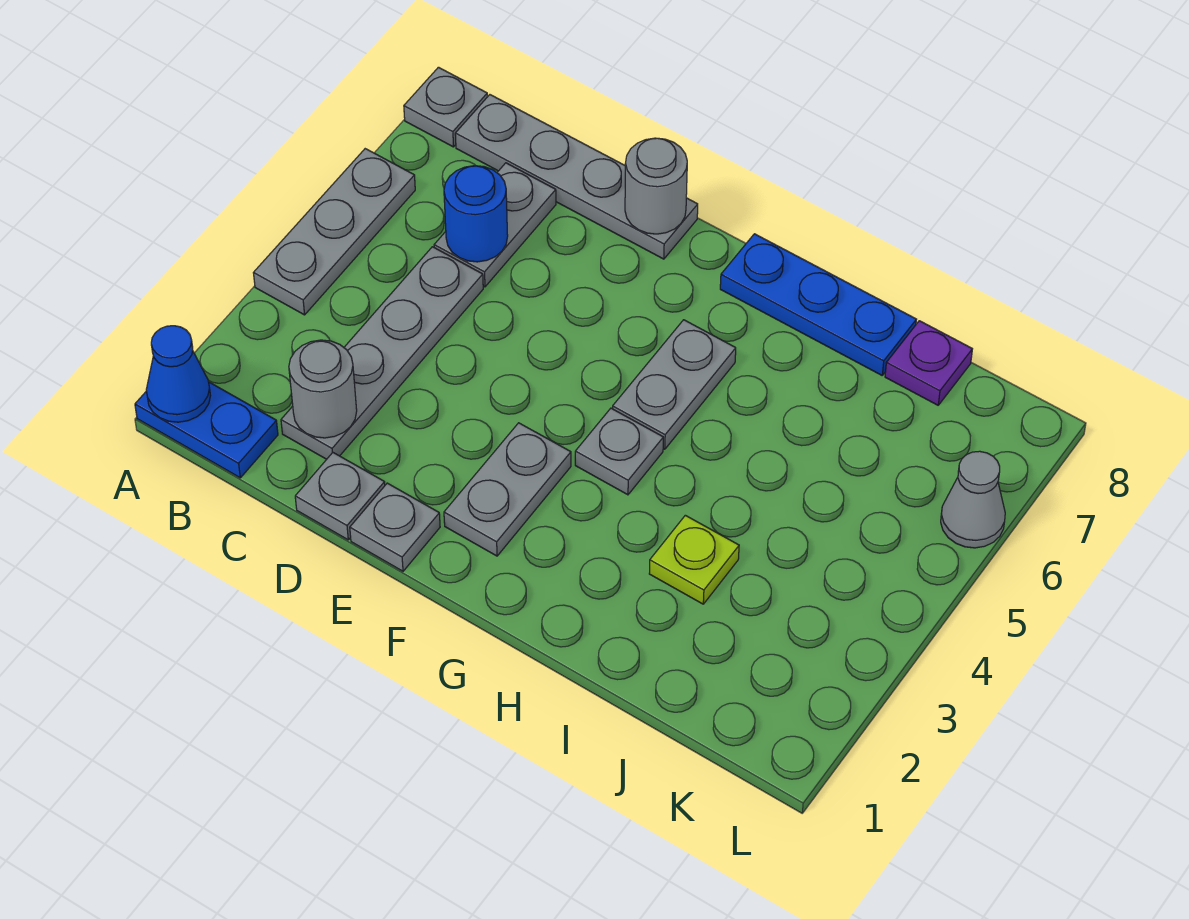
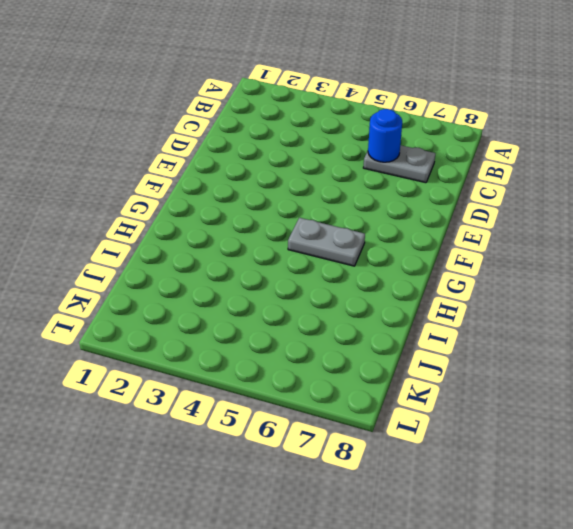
none -> blue 1x2 plate [135,382,278,478]
none -> grey 1x3 plate [254,149,415,315]
none -> grey 1x1 plate [404,67,487,147]

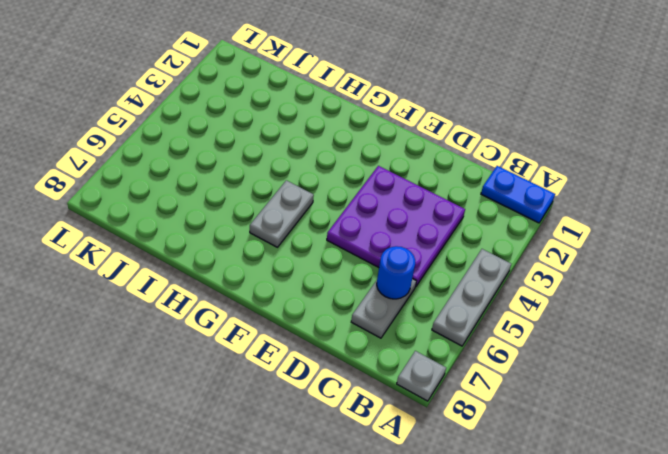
purple 3x3 plate [327,166,465,287] -> grey 1x4 plate [281,247,483,459]
none -> grey 1x4 plate [455,95,698,259]
none -> grey 1x1 plate [295,453,385,540]
none -> grey 1x1 plate [350,483,440,571]

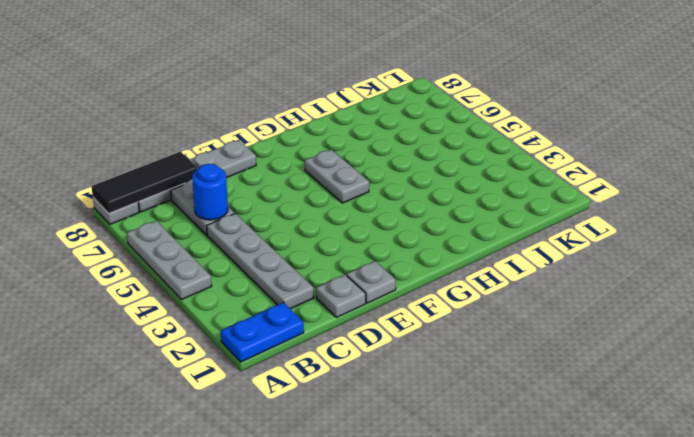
black 1x3 tile [91,152,197,213] -> none
none -> grey 1x2 plate [444,423,571,556]
none -> grey 1x1 plate [575,408,663,495]
none -> blue 1x3 plate [720,234,916,375]

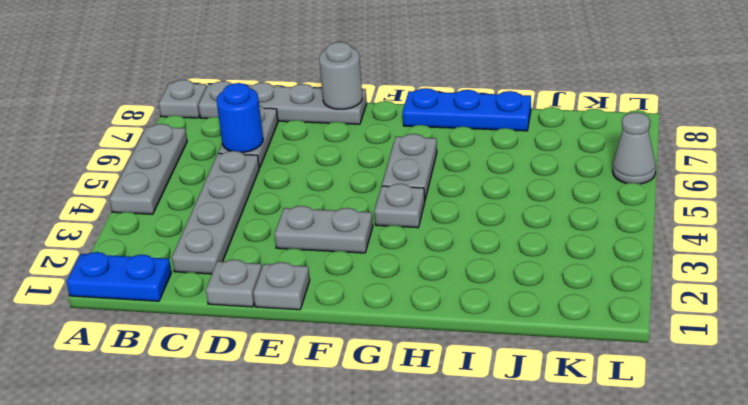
grey 1x2 plate [274,206,373,253] -> grey 1x2 plate turned to [444,423,571,556]
none -> lime 1x1 plate [649,515,739,604]
none -> purple 1x1 plate [885,321,972,405]
none -> blue 1x1 cone [146,326,211,422]

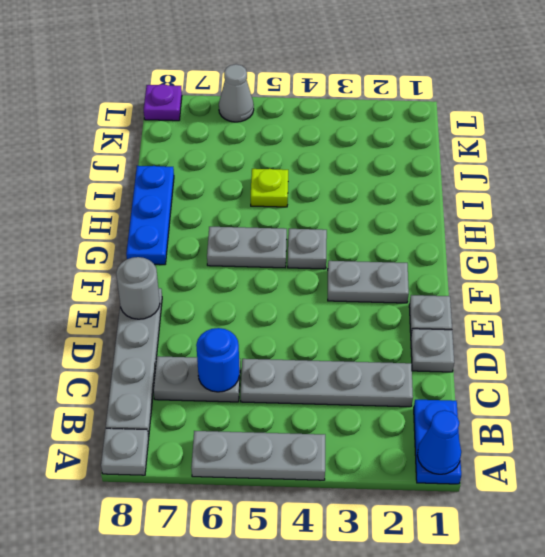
lime 1x1 plate [251,169,288,207] -> lime 1x1 plate moved to [649,515,739,604]
purple 1x1 plate [144,84,182,121] -> purple 1x1 plate moved to [885,321,972,405]
none -> grey 1x1 round brick [289,340,357,438]

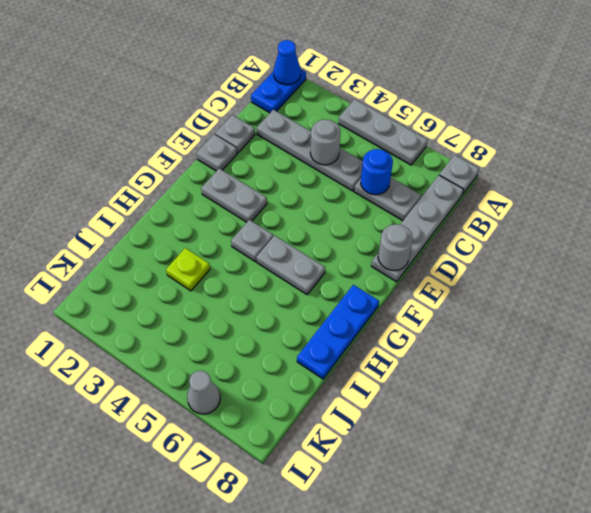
grey 1x1 round brick [310,120,341,165] -> grey 1x1 round brick moved to [289,340,357,438]
none -> purple 1x1 plate [885,321,972,405]

